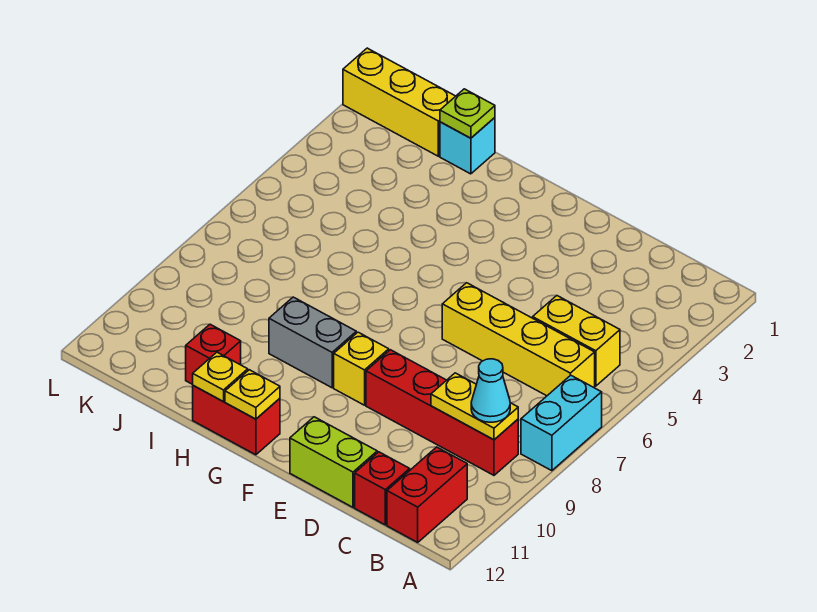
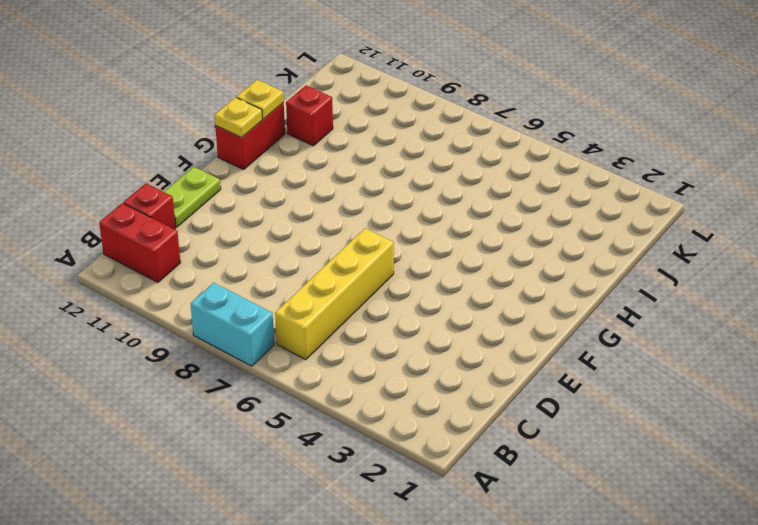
lime 1x2 plate [164,167,221,227] -> lime 1x2 brick [290,417,377,507]
none -> yellow 1x2 brick [533,296,620,386]
none -> red 1x4 brick [366,350,518,475]
none -> yellow 1x1 brick [334,332,389,405]

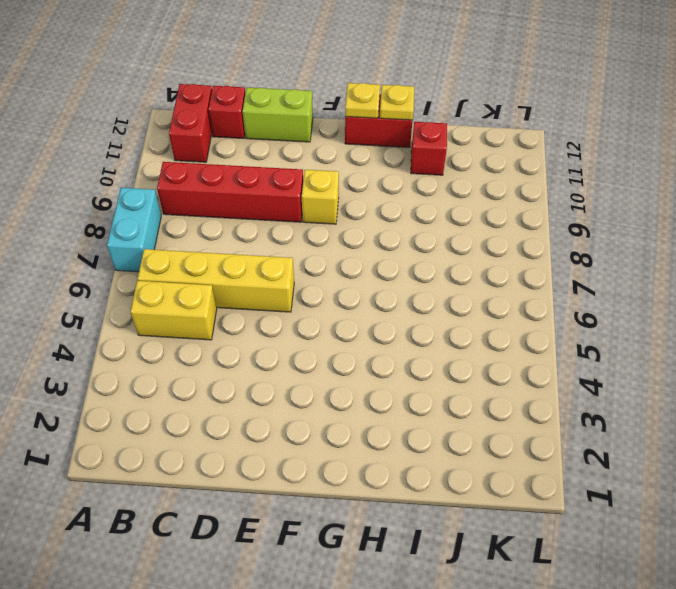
none -> grey 1x2 brick [269,297,356,388]
none -> cyan 1x1 brick [440,118,495,174]
none -> yellow 1x3 brick [343,48,455,156]

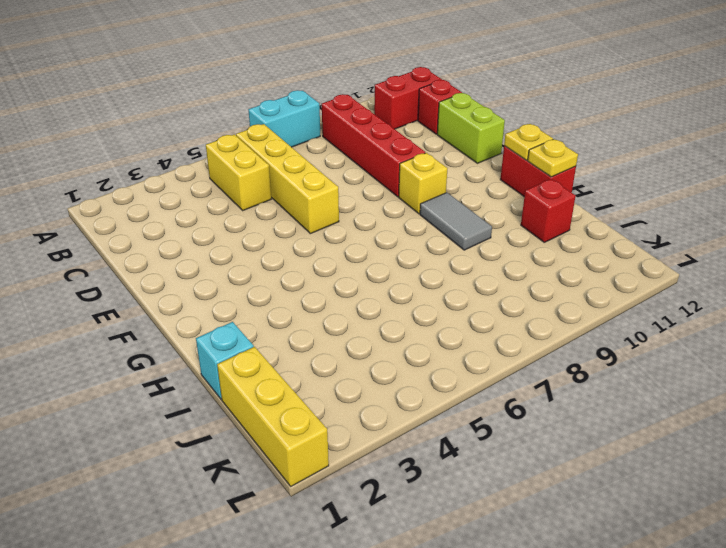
grey 1x2 tile [420,193,492,250] -> grey 1x2 brick [269,297,356,388]
none -> yellow 1x2 plate [431,373,518,440]
none -> lime 1x1 plate [440,89,495,138]
none -> cyan 1x1 cone [471,359,510,422]

